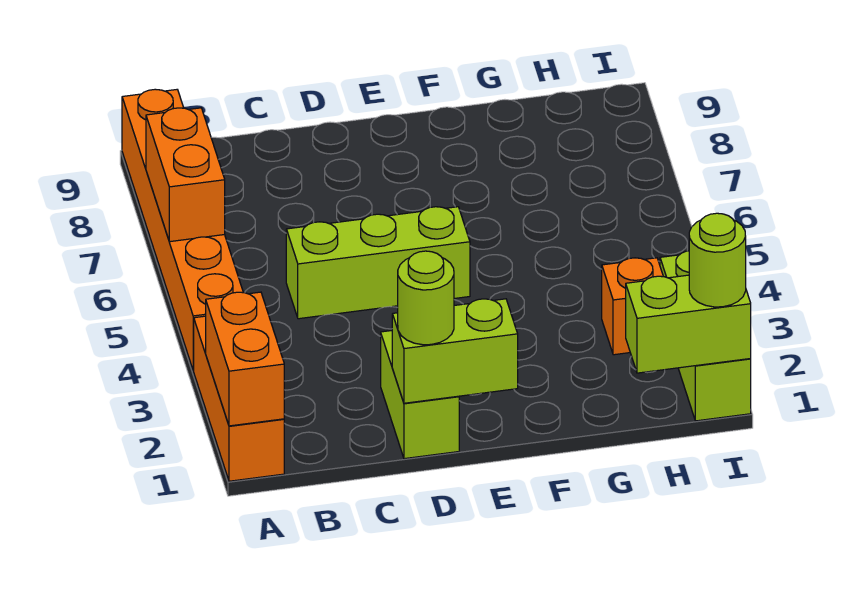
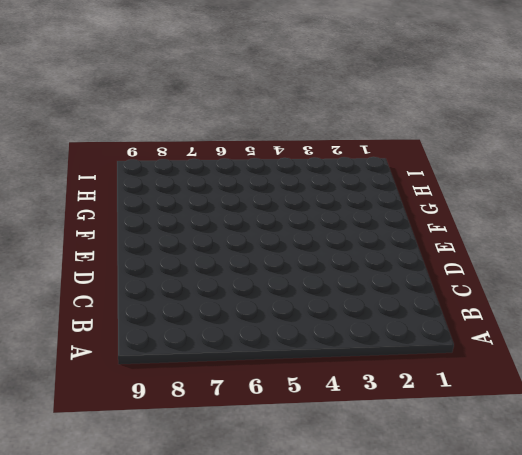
none -> orange 1x3 brick [193,316,284,481]
none -> orange 1x6 brick [122,89,243,370]
none -> lime 1x3 brick [286,207,470,319]

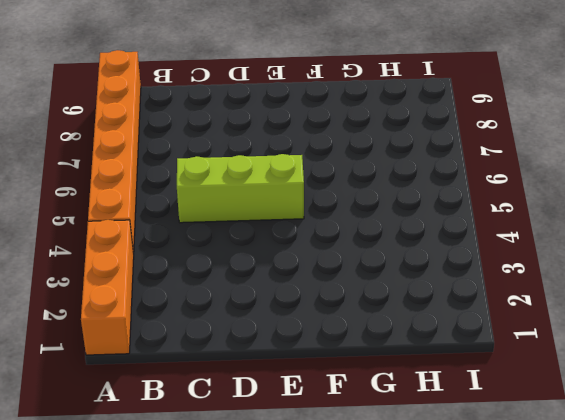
none -> lime 1x2 brick [381,331,459,459]
none -> orange 1x1 brick [602,258,663,355]
none -> lime 1x3 brick [660,251,751,421]

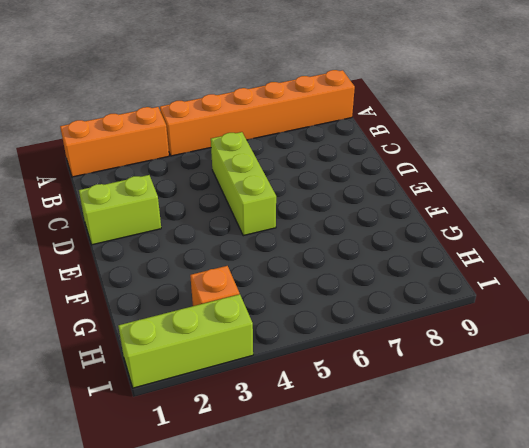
none -> orange 1x2 brick [206,292,284,426]
none -> orange 1x2 brick [146,108,225,242]
none -> lime 1x2 brick [392,299,518,403]

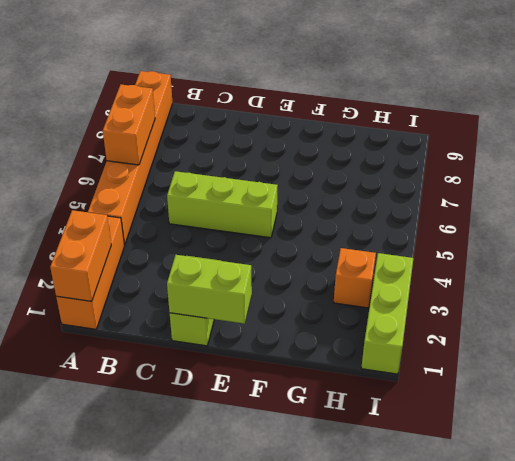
none -> lime 1x2 brick [626,275,751,373]
none -> lime 1x1 round brick [398,251,454,345]
none -> lime 1x1 round brick [689,213,746,307]

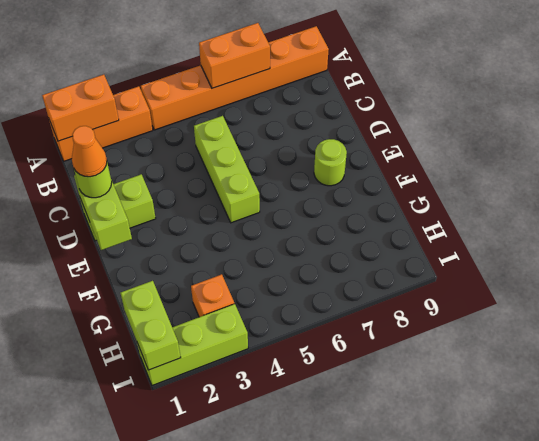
orange 1x1 cone [72,126,107,177] -> none
lime 1x1 round brick [314,139,347,186] -> lime 1x1 round brick moved to [689,213,746,307]

